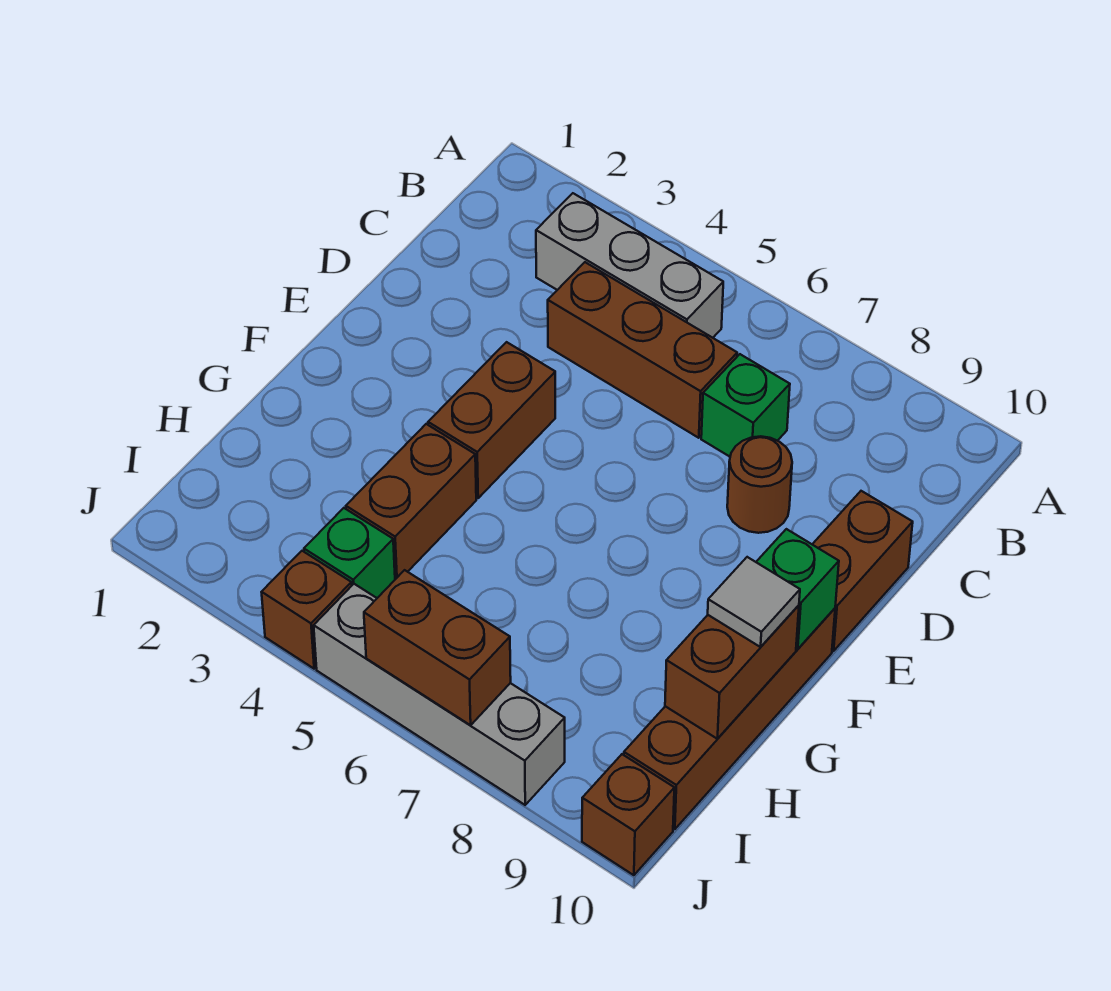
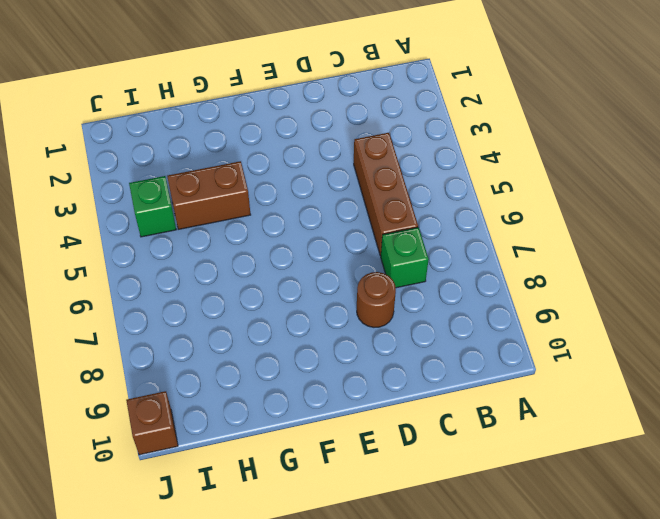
none -> grey 1x3 brick [536,193,723,338]
none -> brown 1x2 brick [812,491,913,651]
none -> brown 1x2 brick [428,342,555,498]

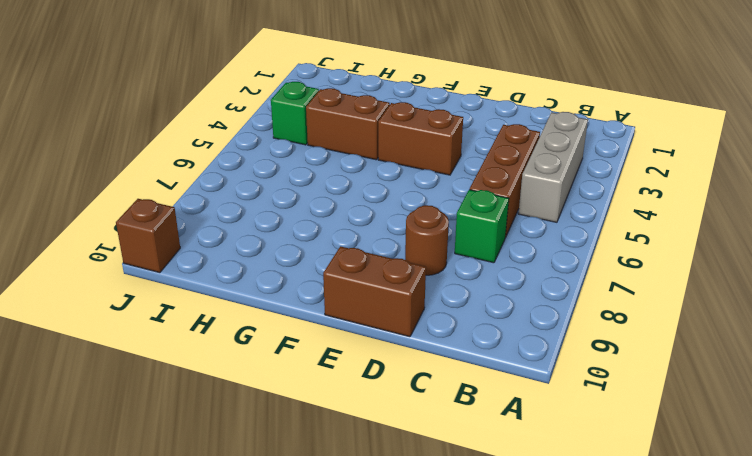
none -> brown 1x4 brick [624,608,835,829]
none -> brown 1x1 brick [262,551,352,669]
none -> grey 1x4 brick [314,584,565,805]

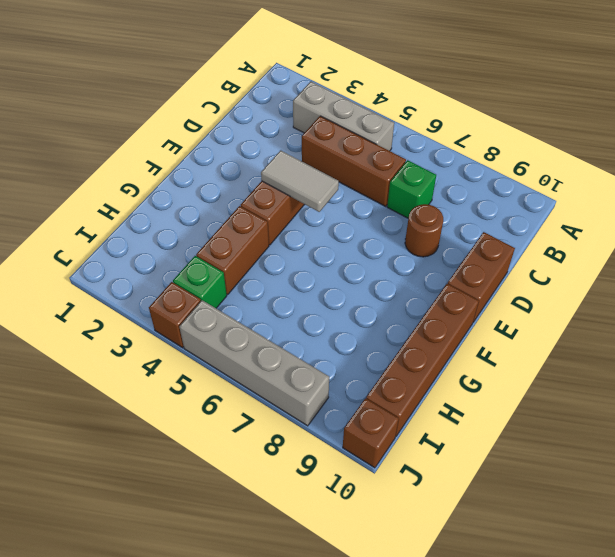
grey 1x2 tile [261,150,339,212] -> none
none -> green 1x1 brick [756,529,839,649]
none -> brown 1x2 brick [665,605,799,739]
none -> brown 1x2 brick [364,570,511,725]

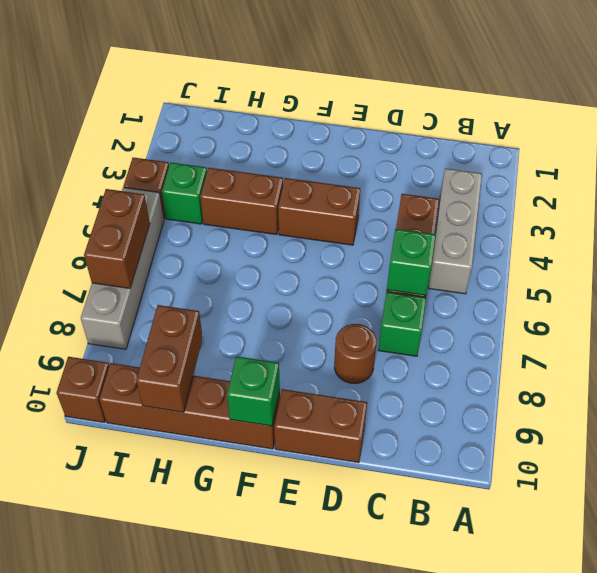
green 1x1 brick [387,229,436,295] -> none
brown 1x2 brick [136,305,203,412] -> brown 1x2 brick turned to [665,605,799,739]
none -> grey 1x1 tile [708,557,800,647]

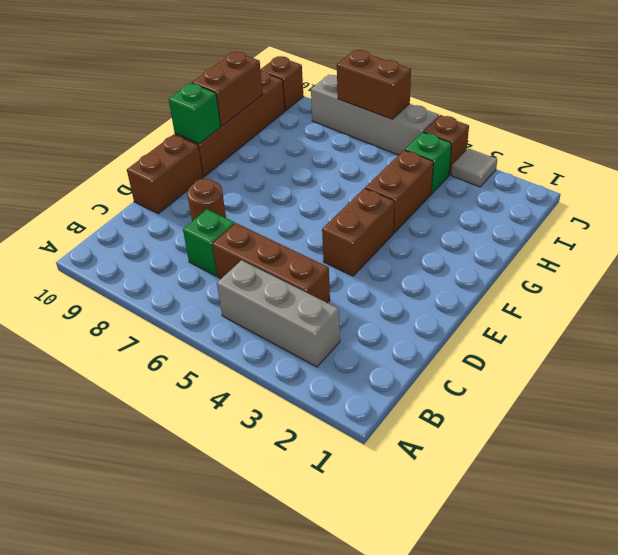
grey 1x1 tile [451,148,497,187] -> grey 1x1 tile moved to [708,557,800,647]

